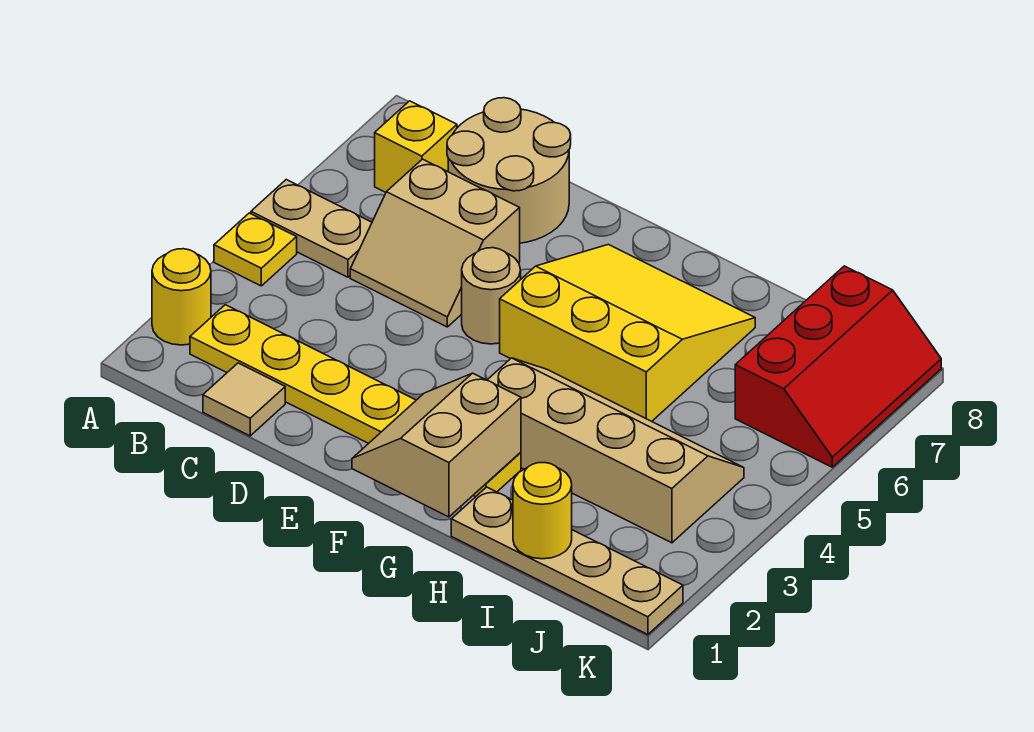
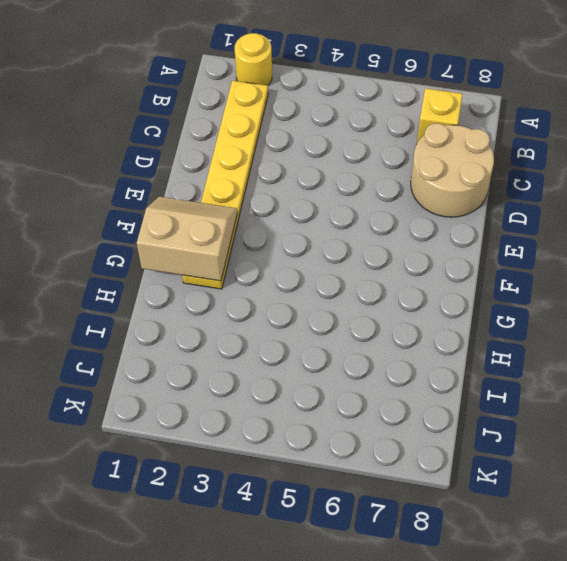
none -> yellow 1x1 plate [214,213,297,286]
none -> tan 1x2 plate [251,180,372,277]
none -> tan 1x1 tile [203,363,285,436]

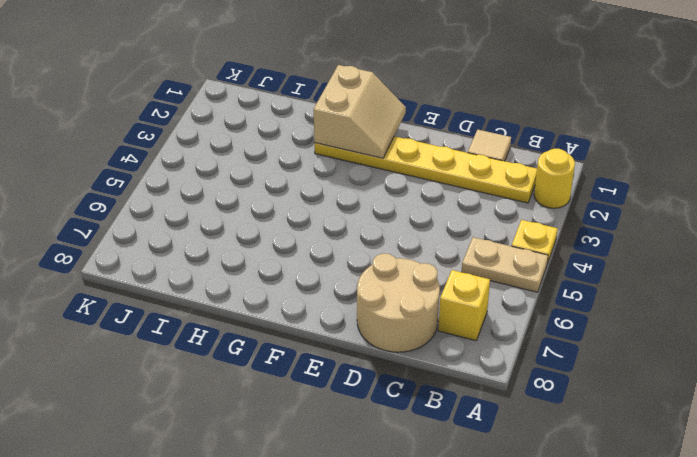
none -> tan 2x2 slope [350,159,520,327]
none -> tan 1x1 round brick [462,248,521,344]
none -> yellow 3x3 slope [500,244,755,421]

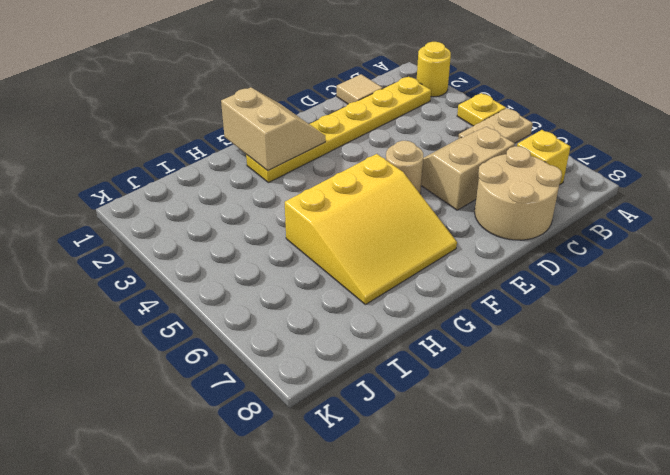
none -> tan 2x4 slope [487,358,744,543]
none -> tan 1x4 plate [451,487,683,635]
none -> red 2x3 slope [735,266,941,467]

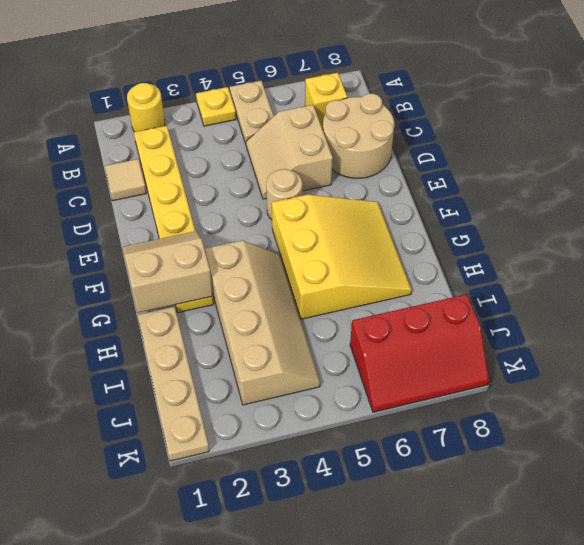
none -> yellow 1x1 round brick [513,463,572,559]

